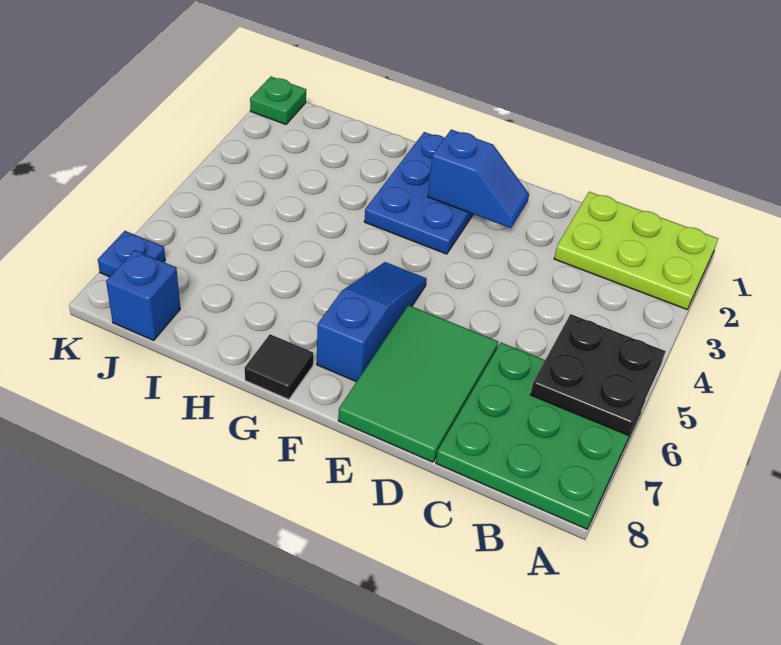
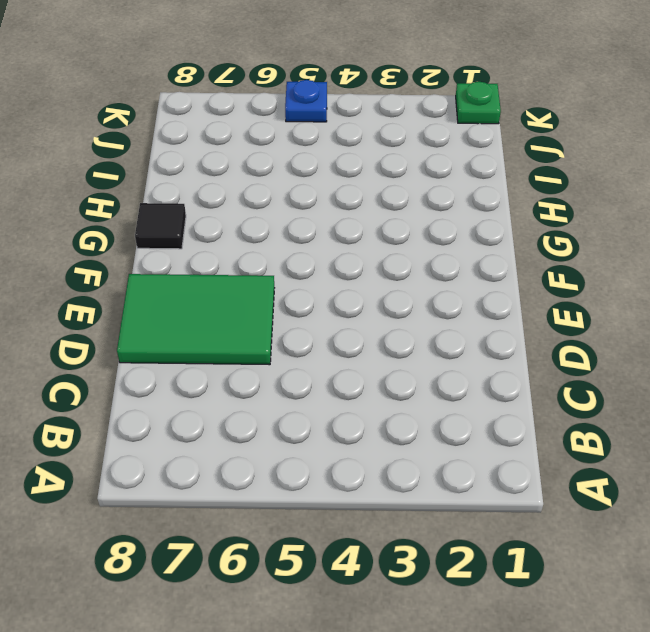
blue 1x1 plate [285,80,327,122] -> blue 1x1 plate moved to [98,231,165,277]
none -> lime 2x3 plate [554,192,718,309]
none -> green 3x3 plate [436,343,644,529]

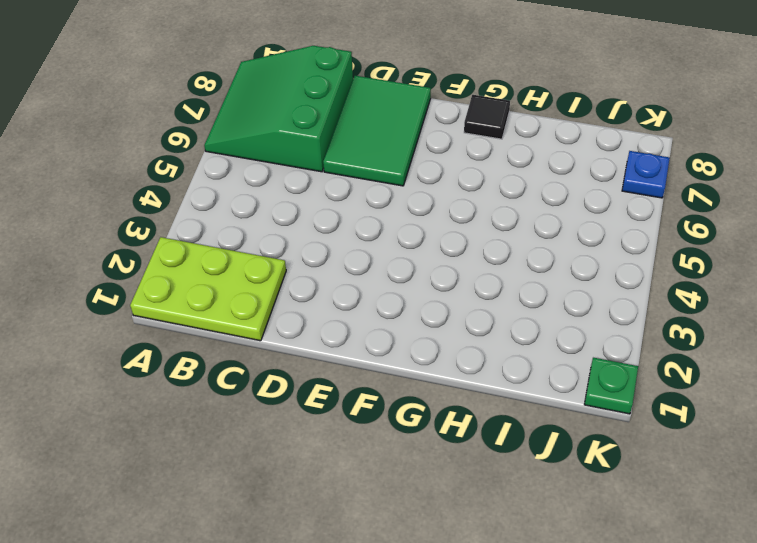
green 3x3 slope [204,46,353,172] -> green 3x3 plate [436,343,644,529]
none -> blue 2x3 plate [364,132,473,254]
none -> blue 1x3 slope [317,262,427,382]

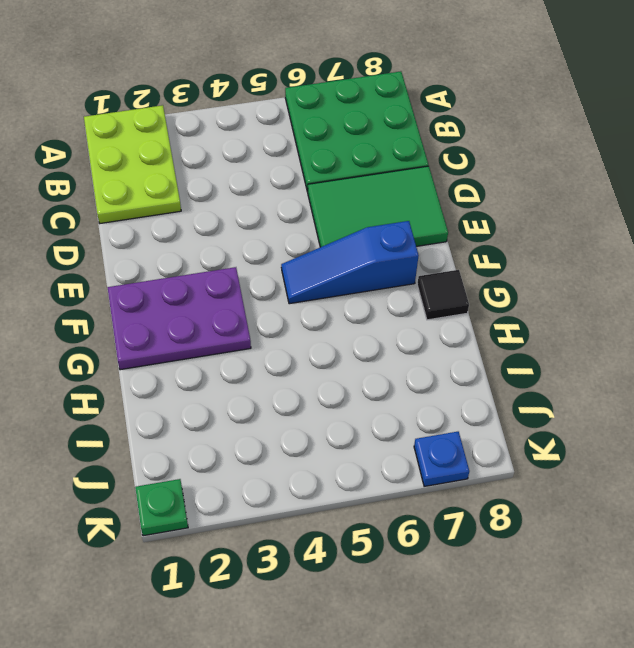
purple 2x3 plate [107,267,251,370] -> blue 2x3 plate [364,132,473,254]
none -> blue 1x1 brick [106,250,180,340]
none -> black 2x2 plate [530,314,666,435]

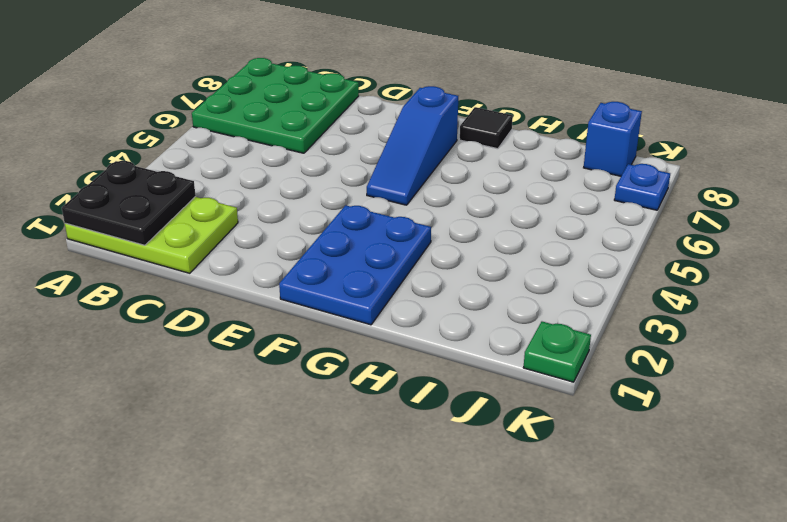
black 2x2 plate [62,161,196,245] -> black 2x2 plate moved to [530,314,666,435]
none -> green 2x3 tile [338,305,498,462]
none -> blue 1x2 slope [428,130,529,228]

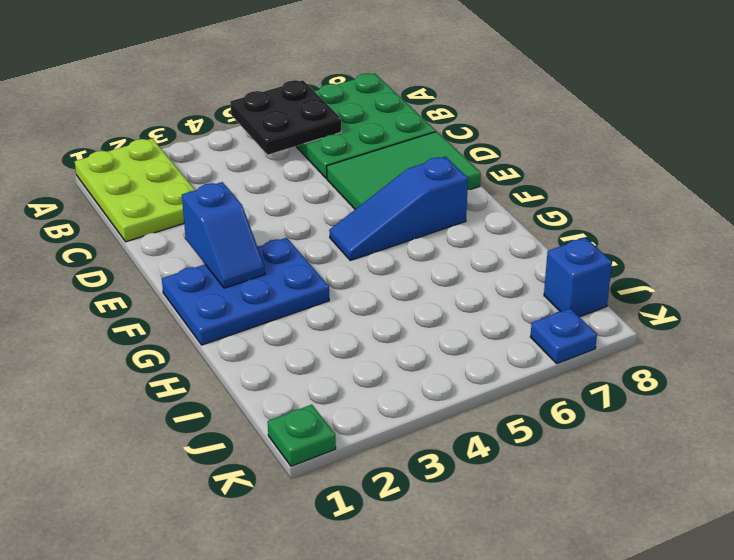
blue 1x2 slope [182,182,265,288] -> blue 1x2 slope turned to [428,130,529,228]
none -> black 1x1 tile [245,334,313,399]

